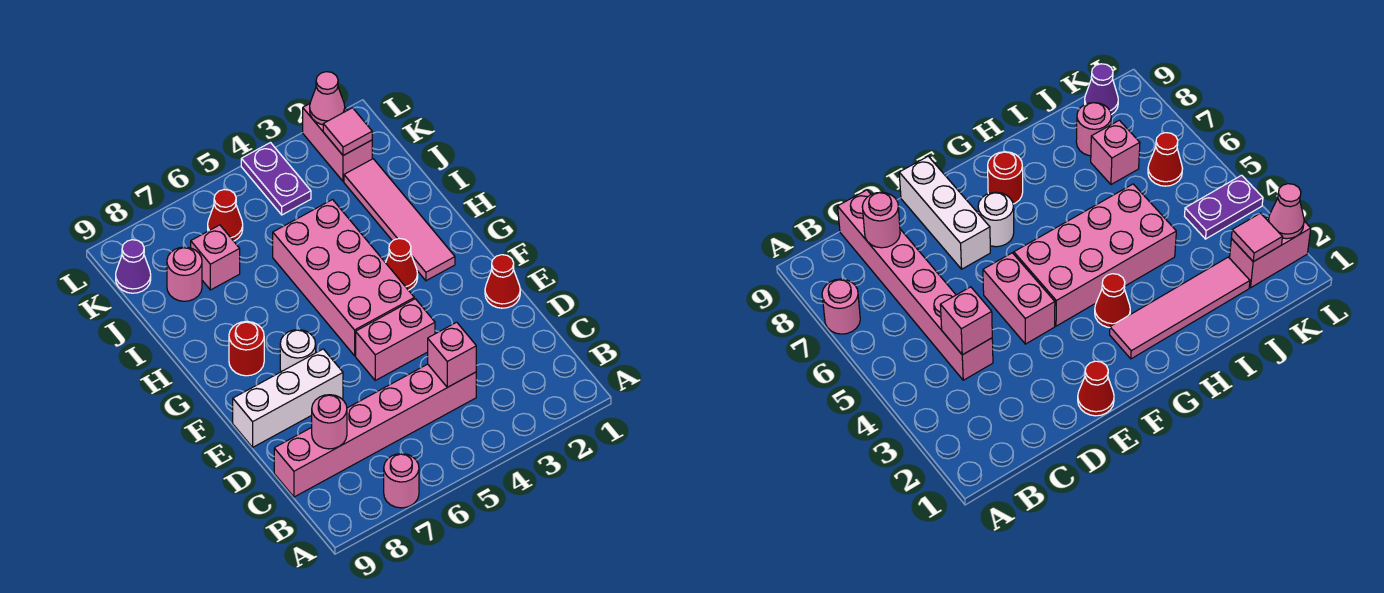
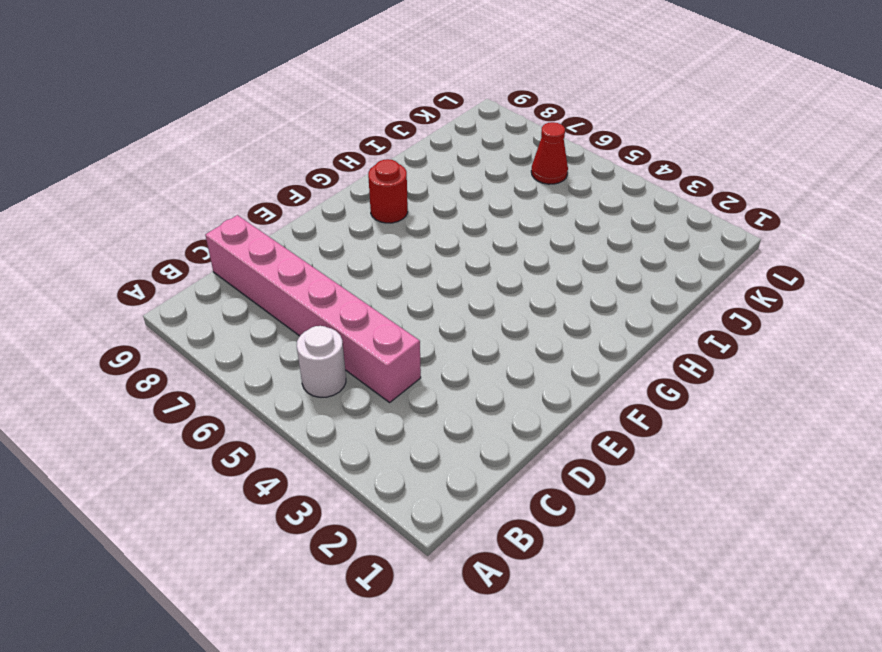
white 1x1 round brick [297,326,346,397] -> white 1x1 round brick moved to [280,330,316,372]
none -> pink 1x1 round brick [384,454,419,508]
none -> red 1x1 cone [485,255,520,308]
none -> pink 1x2 brick [356,299,435,380]

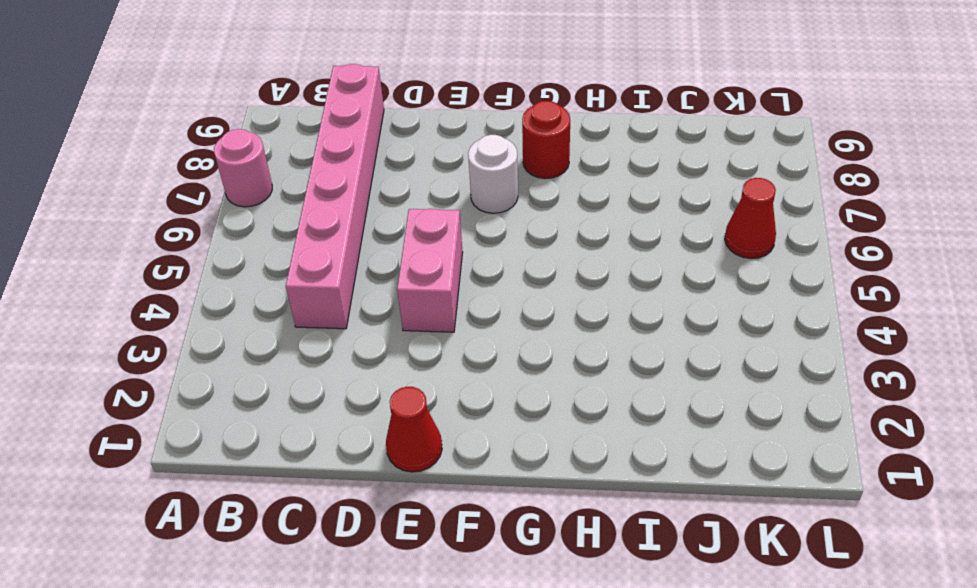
none -> white 1x3 brick [233,349,343,447]
none -> pink 2x4 brick [273,200,414,356]
none -> pink 1x4 tile [344,159,455,281]

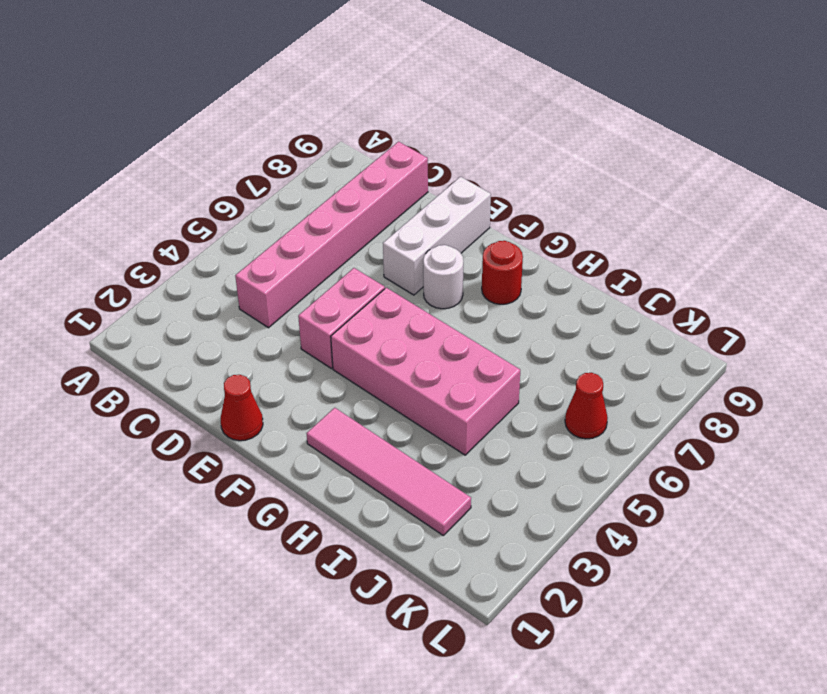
none -> pink 1x1 round brick [384,454,419,508]
none -> red 1x1 cone [386,239,418,290]
none -> pink 1x1 brick [191,225,240,290]

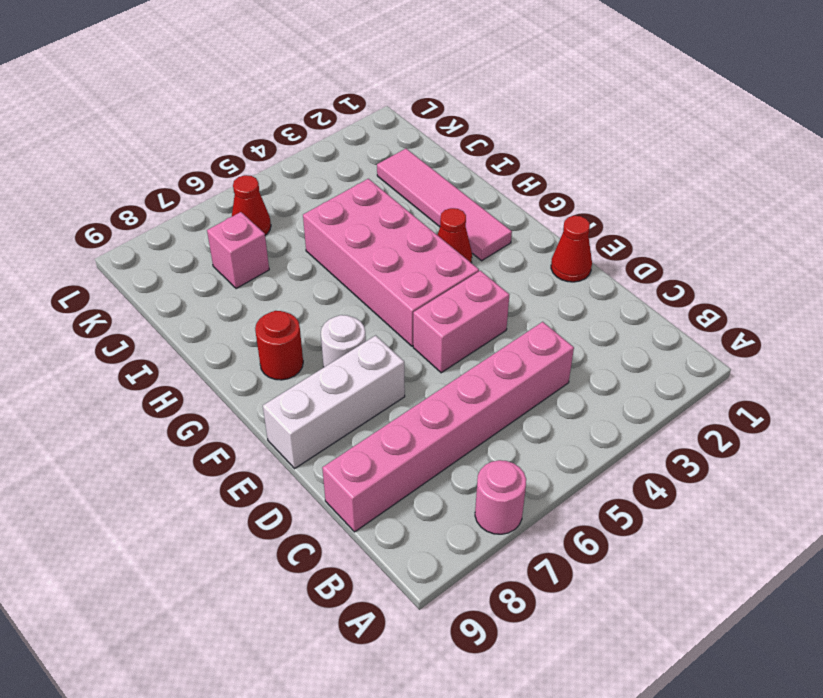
none -> pink 1x1 round brick [167,247,202,301]
none -> pink 1x2 brick [303,104,372,181]
none -> purple 1x2 plate [241,143,311,215]

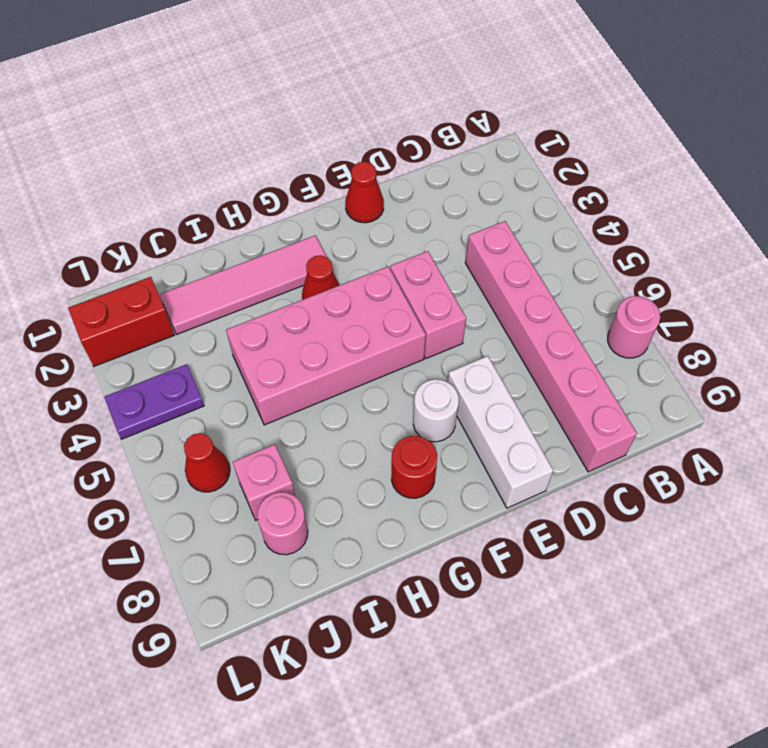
red 1x2 brick [68,277,174,366] -> pink 1x2 brick [303,104,372,181]
none -> purple 1x1 cone [116,240,151,293]
none -> pink 1x1 brick [428,322,476,387]
none -> pink 1x1 round brick [312,395,347,449]

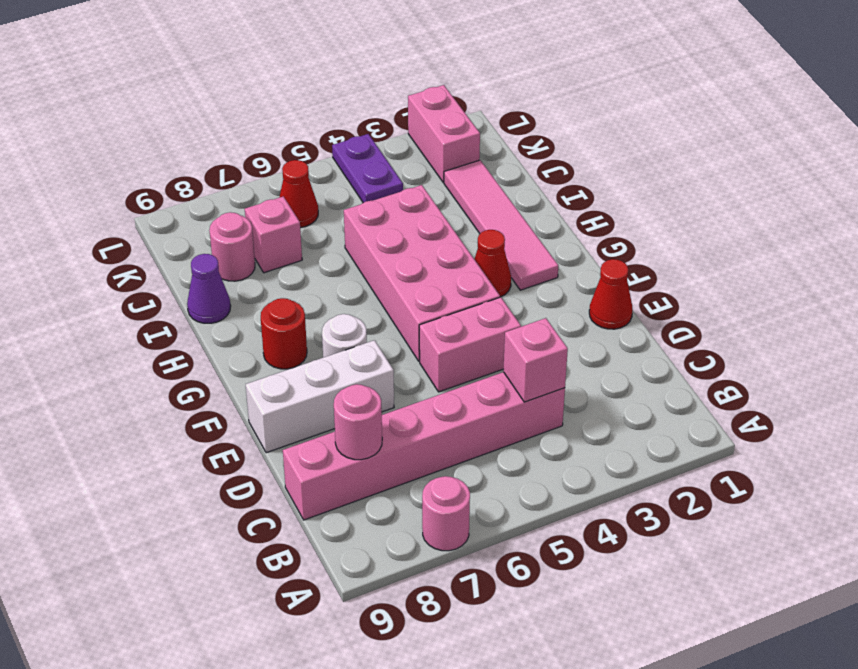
purple 1x1 cone [187,254,231,323] -> purple 1x1 cone moved to [116,240,151,293]
none -> pink 1x1 tile [323,108,372,155]
none -> pink 1x1 cone [310,72,345,125]

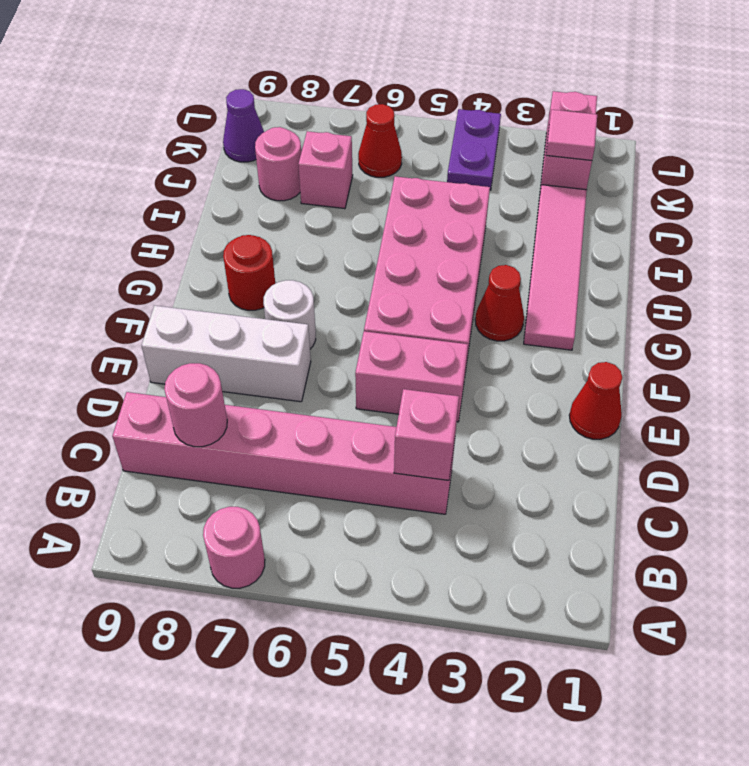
none -> pink 1x1 cone [310,72,345,125]

